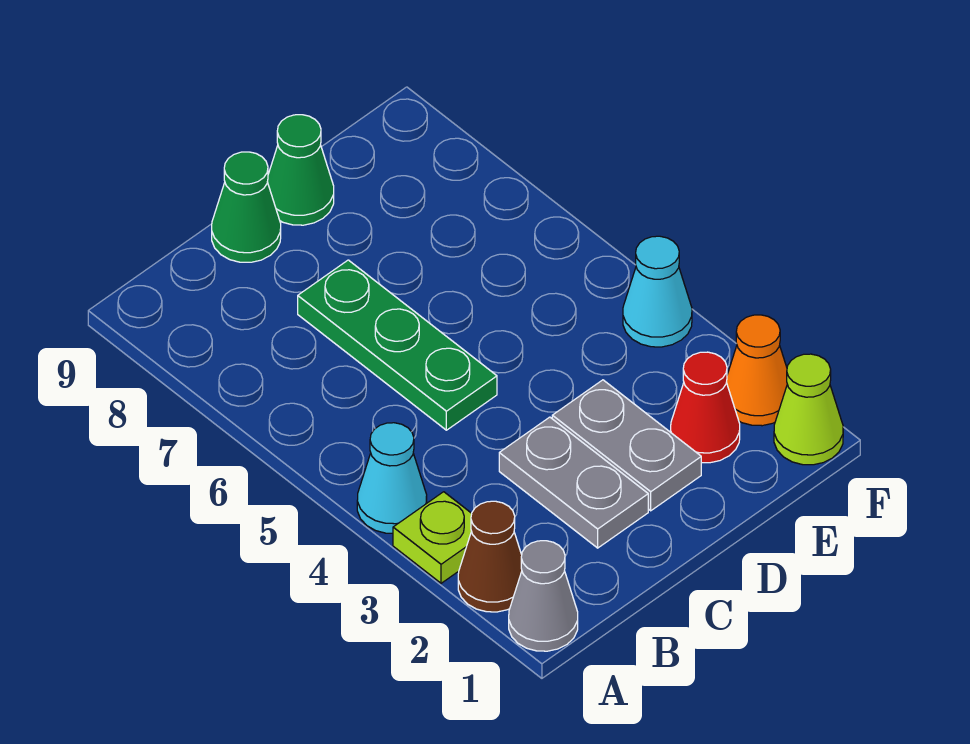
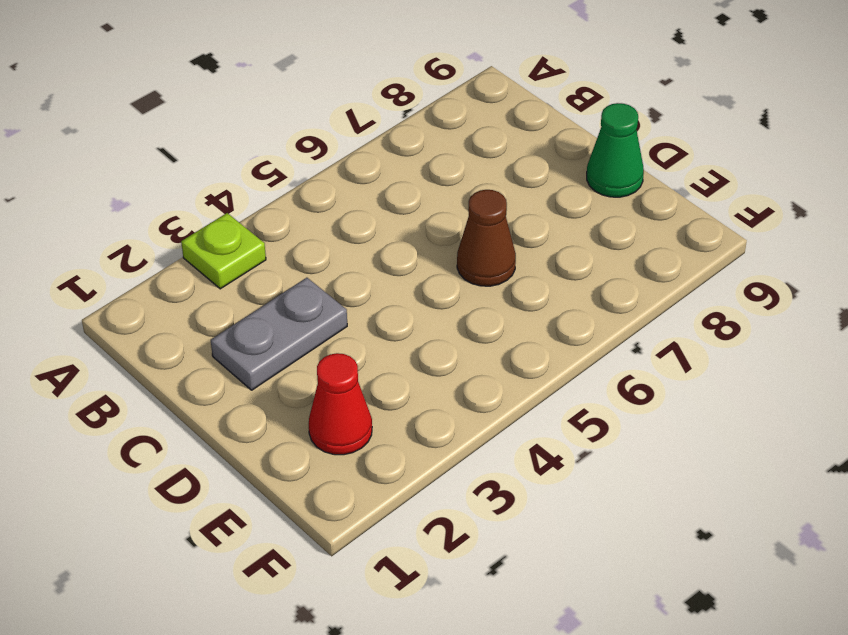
brown 1x1 cone [457,190,516,286] -> brown 1x1 cone moved to [458,501,522,612]
none -> grey 1x1 cone [509,541,578,651]
none -> cyan 1x1 cone [357,423,427,533]
none -> green 1x3 plate [298,260,497,430]

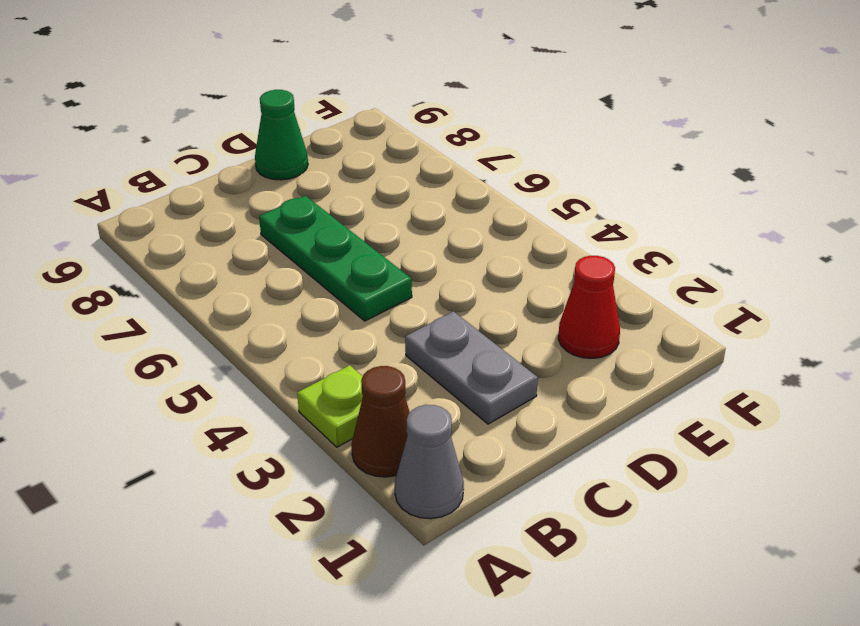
none -> cyan 1x1 cone [357,423,427,533]
none -> green 1x1 cone [212,152,281,262]
none -> grey 1x2 plate [552,380,701,511]

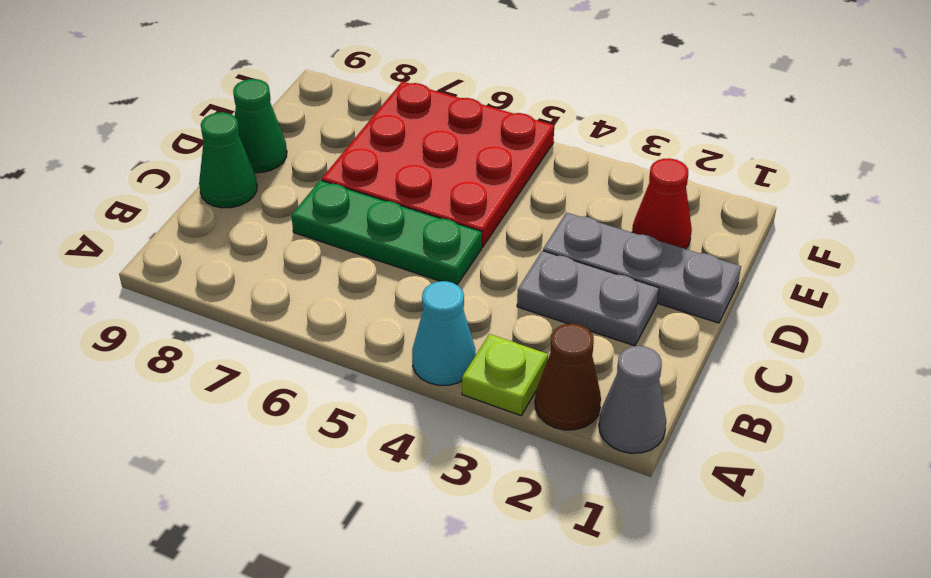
grey 1x3 plate [543,213,741,323] -> grey 1x2 plate [552,380,701,511]
red 3x3 plate [322,81,554,247] -> none
none -> lime 1x1 cone [774,354,843,465]
none -> orange 1x1 cone [726,315,787,426]
none -> cyan 1x1 cone [623,236,692,347]

